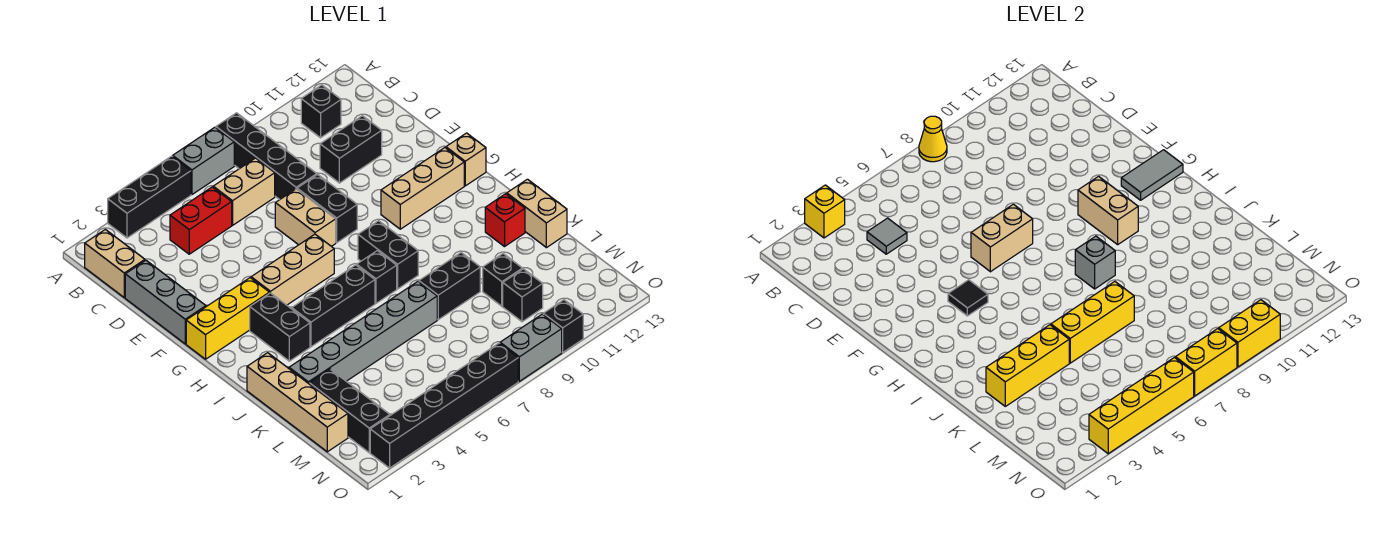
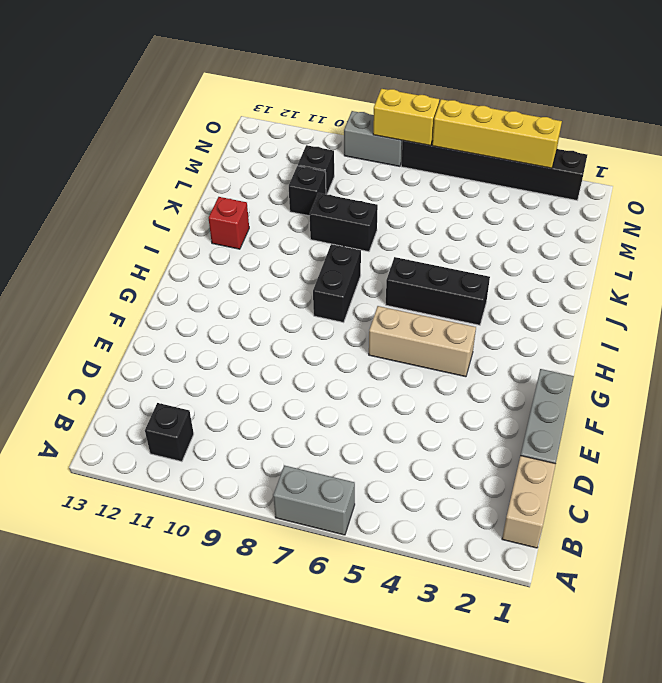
none -> black 1x3 brick [108,156,191,238]
none -> black 1x4 brick [216,113,317,199]
none -> red 1x2 brick [170,187,232,254]
none -> tan 1x2 brick [213,158,275,225]

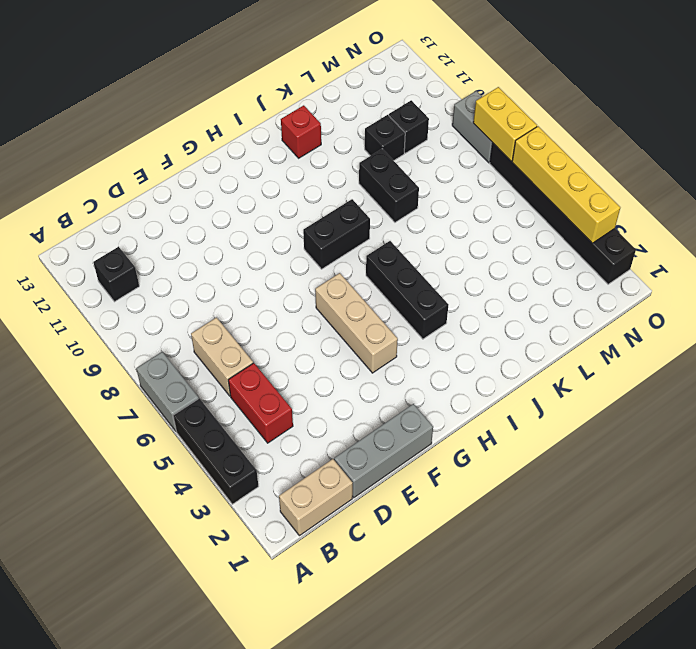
none -> black 1x4 brick [216,113,317,199]
none -> black 1x2 brick [320,116,382,183]
none -> tan 1x2 brick [275,189,336,246]
none -> black 1x2 brick [297,175,357,243]

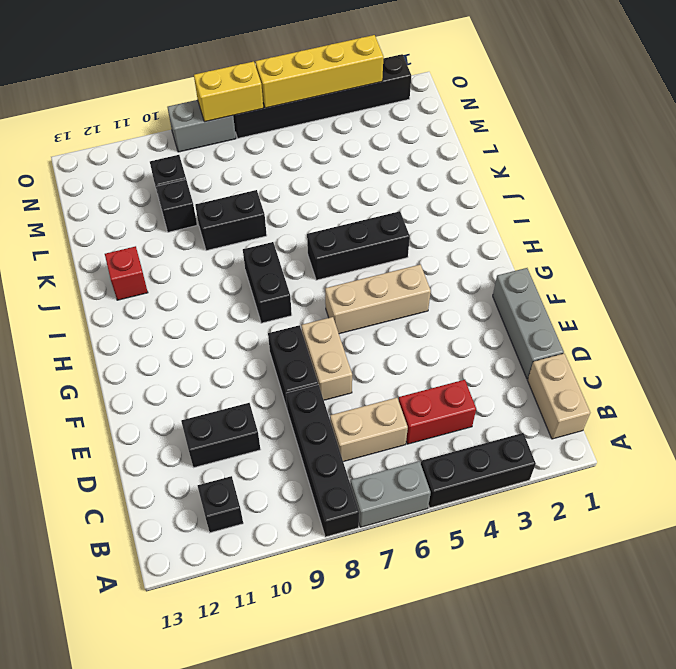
none -> yellow 1x3 brick [186,278,269,359]
none -> tan 1x3 brick [381,148,464,229]
none -> tan 1x1 brick [446,133,486,186]
none -> black 1x2 brick [250,293,310,361]

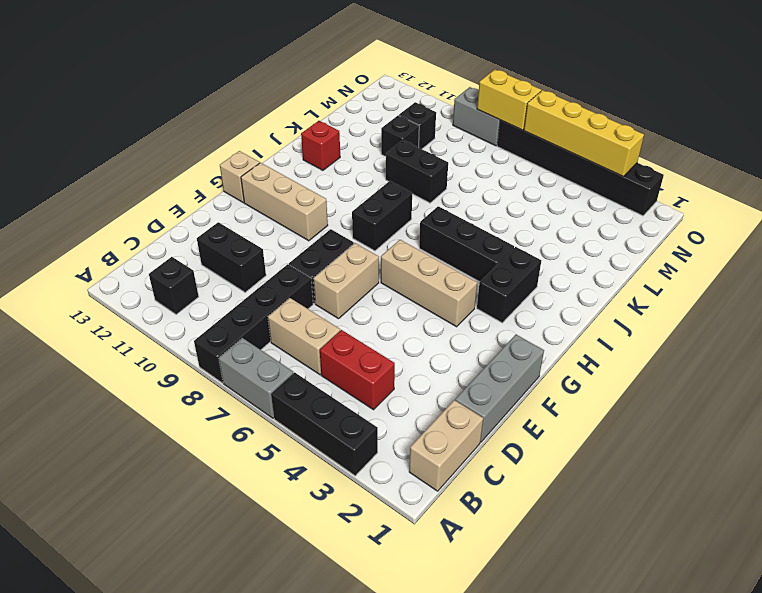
none -> yellow 1x3 brick [186,278,269,359]
none -> black 1x1 brick [357,251,397,303]
none -> tan 1x4 brick [247,353,348,452]
none -> tan 1x2 brick [507,179,567,248]

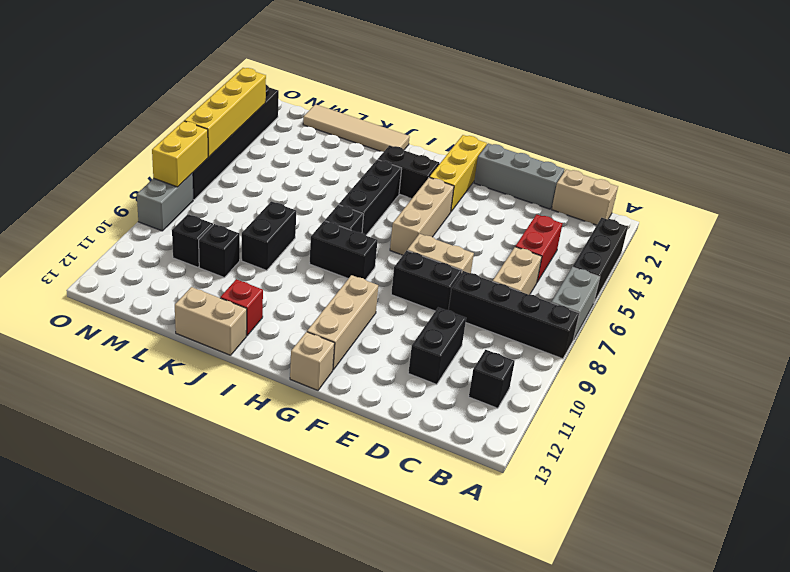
tan 1x4 tile [303,104,410,152] -> tan 1x4 brick [247,353,348,452]
none -> grey 1x6 brick [289,282,437,384]
none -> black 1x3 brick [309,369,390,453]
none -> black 1x1 brick [543,300,583,352]
none -> yellow 1x1 brick [805,185,845,238]

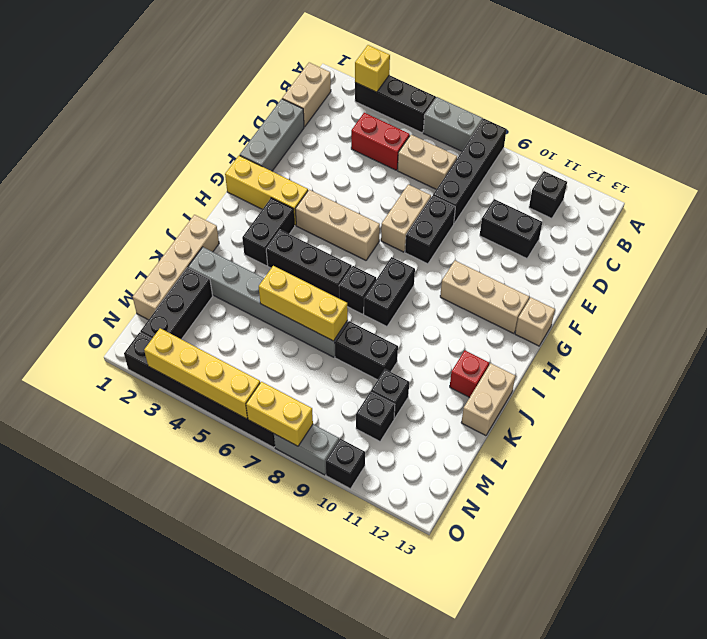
none -> yellow 1x1 cone [919,116,947,162]
none -> grey 1x1 tile [867,218,907,254]
none -> tan 1x2 brick [971,204,1033,272]
none -> black 1x1 tile [948,280,988,316]

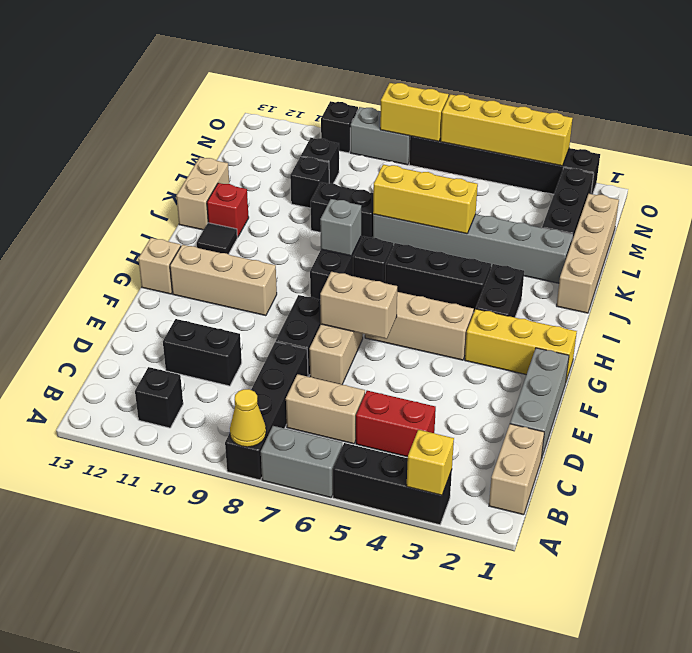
black 1x1 tile [197,223,237,254] -> black 1x1 tile moved to [948,280,988,316]
none -> grey 1x1 tile [867,218,907,254]
none -> tan 1x2 brick [1078,176,1138,245]
none -> grey 1x2 tile [1121,150,1183,200]
none -> yellow 1x3 brick [986,325,1069,406]

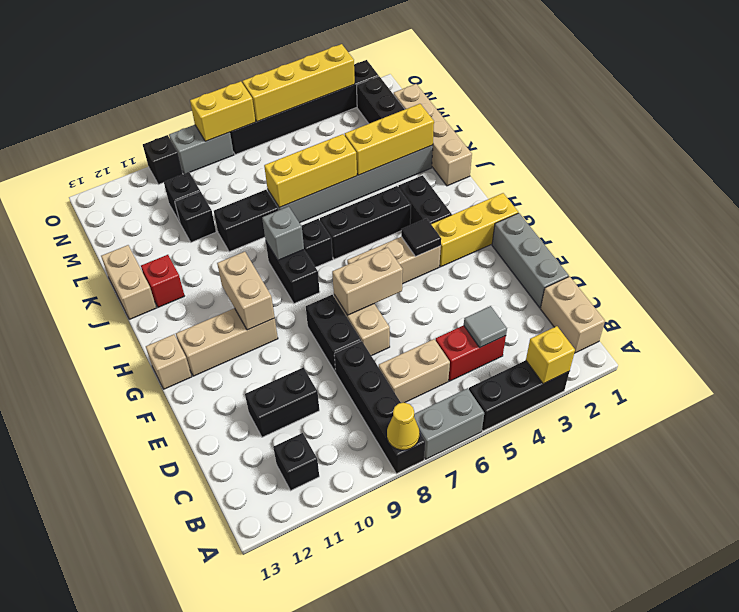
none -> grey 1x2 tile [1121,150,1183,200]
none -> yellow 1x2 brick [1219,300,1280,367]

